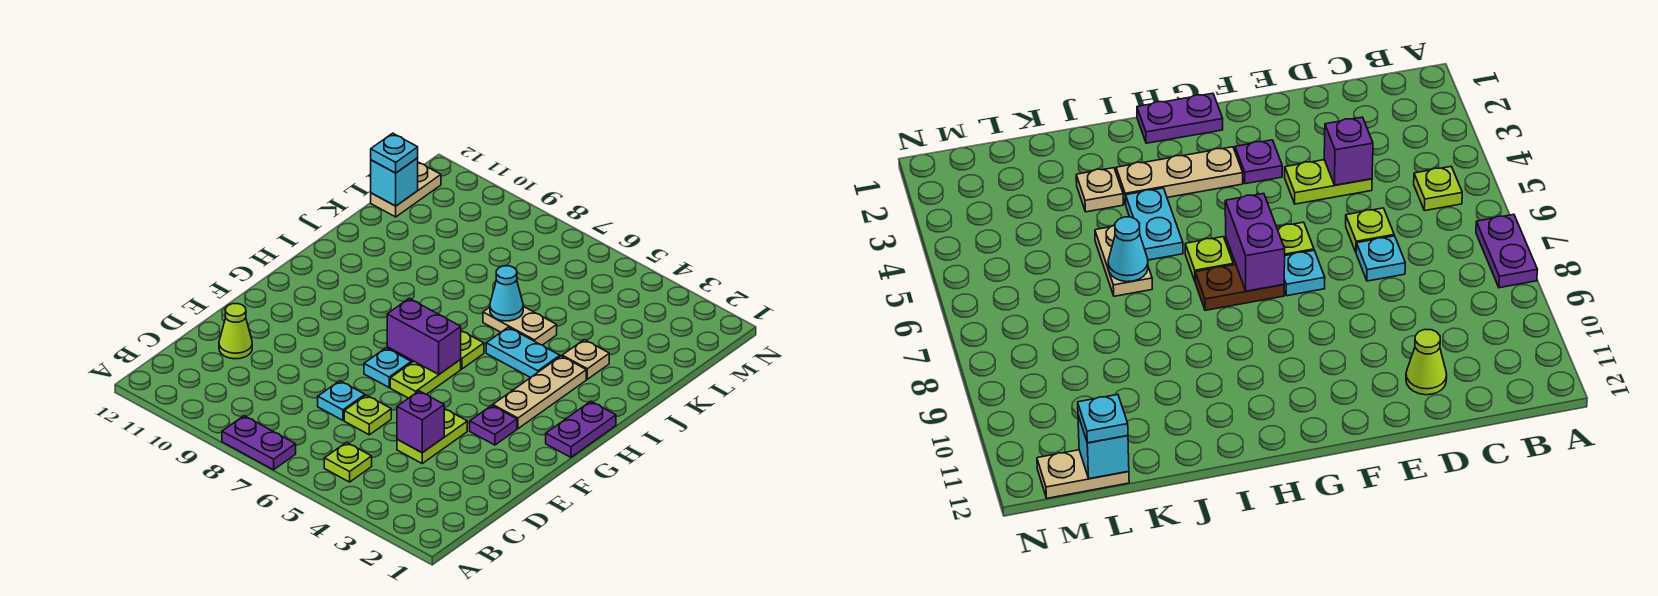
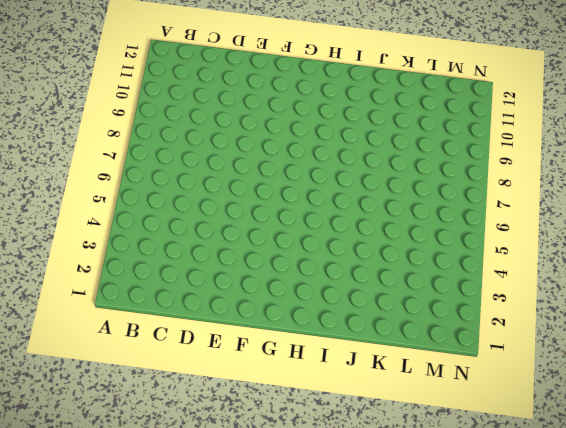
none -> purple 1x2 plate [222,416,296,470]
none -> lime 1x1 plate [324,442,372,482]
none -> lime 1x2 plate [397,409,467,463]

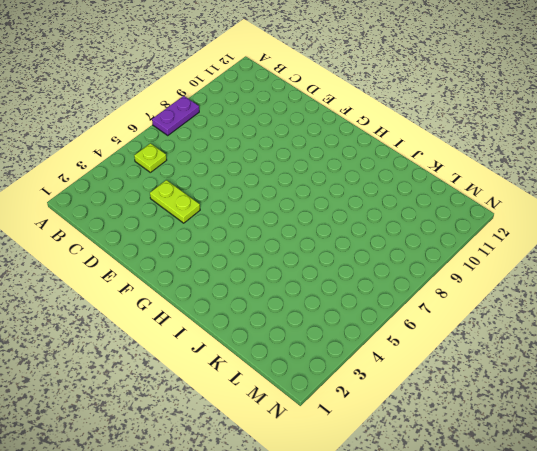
none -> lime 1x1 plate [344,395,391,435]
none -> cyan 1x1 plate [318,381,365,420]
none -> lime 1x1 cone [219,304,252,359]

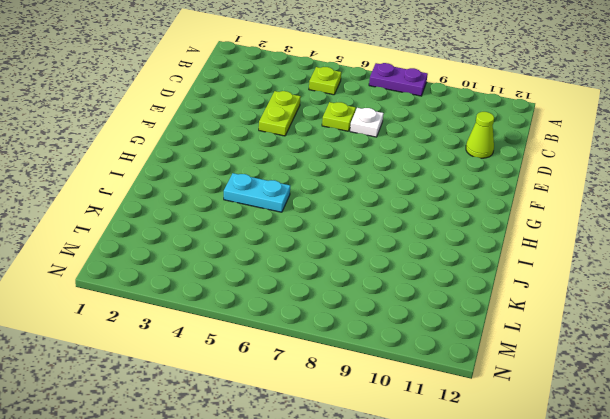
white 1x1 plate [350,108,384,137] -> cyan 1x1 plate [318,381,365,420]
none -> purple 1x1 plate [470,405,517,445]
none -> lime 1x2 plate [390,360,461,398]
none -> cyan 1x1 plate [364,348,411,387]

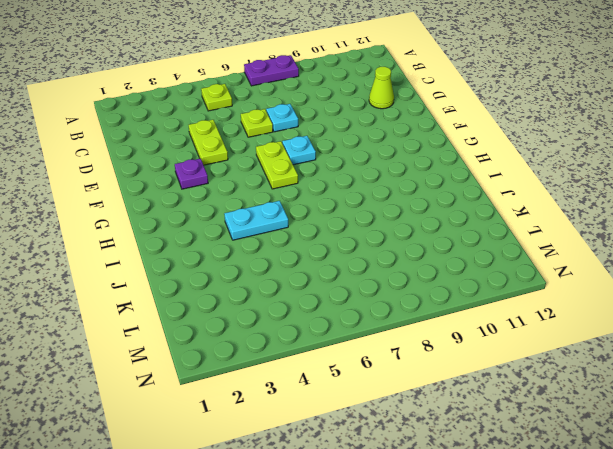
none -> purple 1x2 plate [546,401,616,457]
none -> tan 1x3 plate [493,356,586,429]
none -> brown 1x2 plate [1195,264,1284,310]

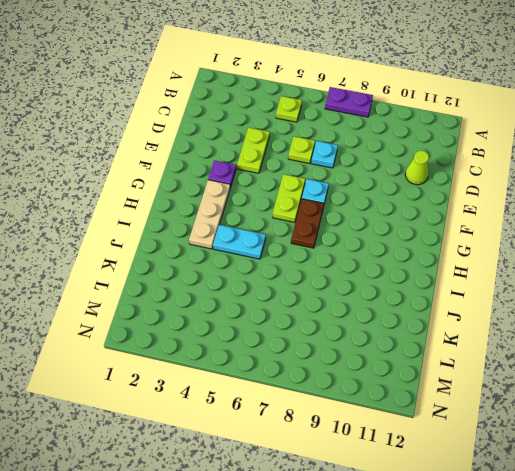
none -> purple 1x2 plate [546,401,616,457]
none -> lime 1x1 plate [460,331,484,369]
none -> tan 1x1 plate [562,340,609,379]

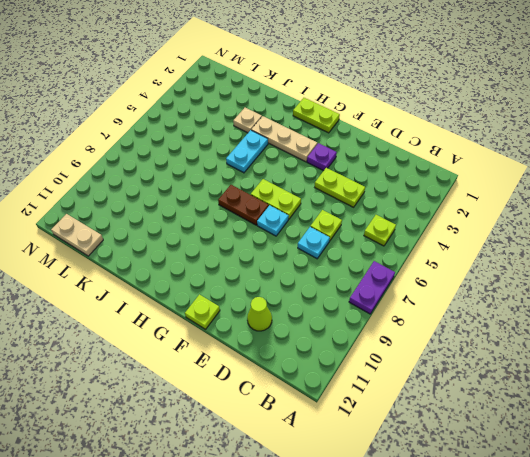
lime 1x1 plate [185,295,220,329] -> lime 1x1 plate moved to [460,331,484,369]
lime 1x2 plate [293,98,340,133] -> purple 1x2 plate [546,401,616,457]
none -> tan 1x2 plate [483,306,557,345]
none -> purple 1x1 brick [397,391,444,453]
none -> purple 1x2 brick [387,298,461,374]

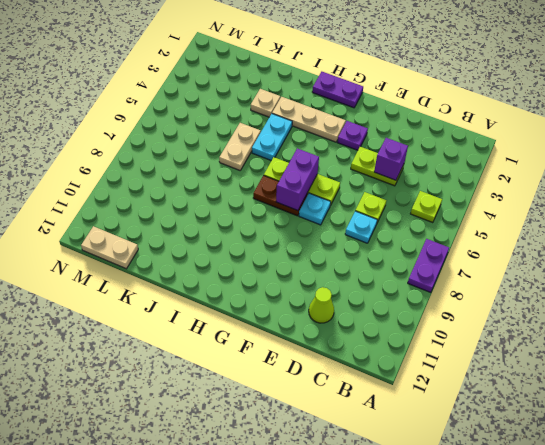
none -> cyan 1x1 cone [490,266,523,321]
none -> cyan 1x1 brick [371,158,418,206]
none -> cyan 1x1 plate [371,133,418,173]

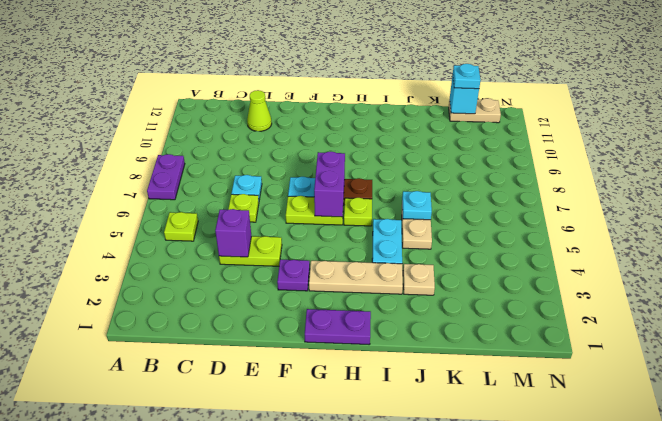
cyan 1x1 plate [402,191,432,220] -> cyan 1x1 cone [490,266,523,321]

